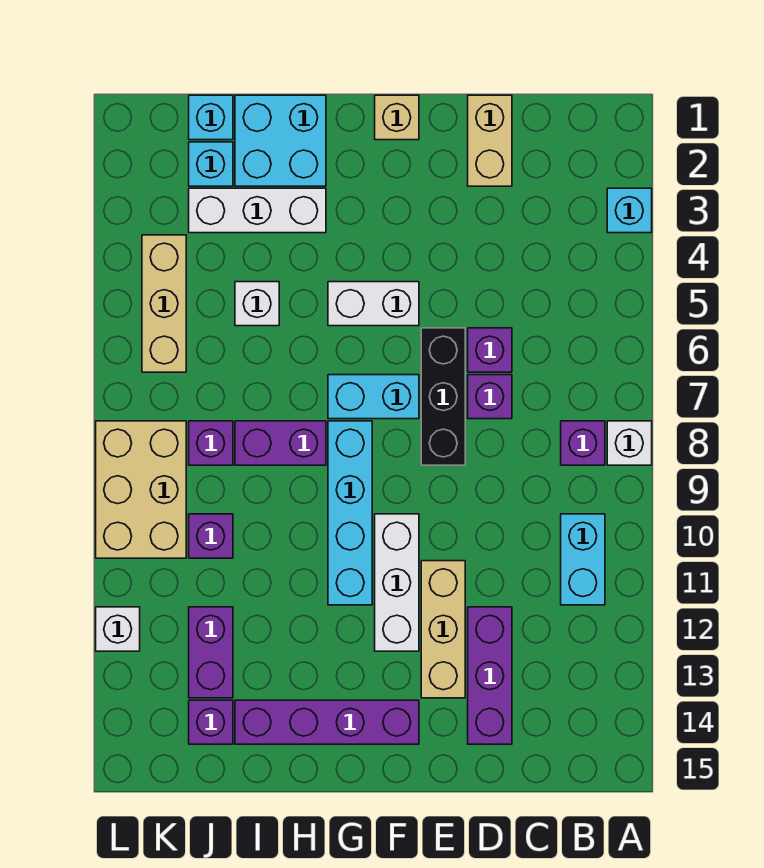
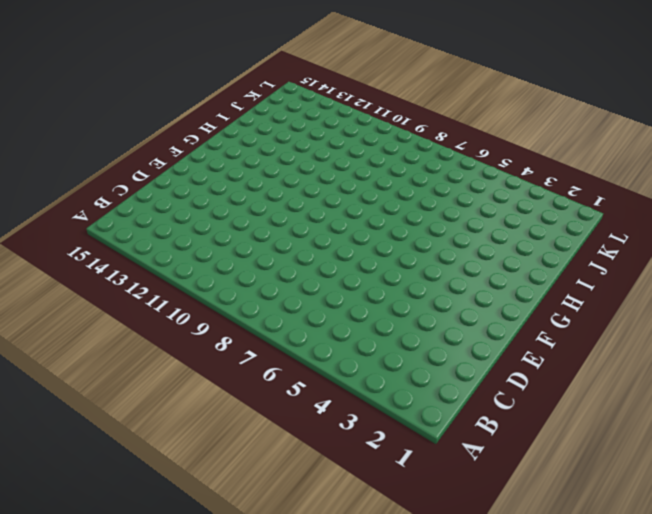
none -> cyan 1x1 brick [607,188,652,233]
none -> white 1x1 brick [607,421,652,465]
none -> purple 1x1 brick [561,421,605,465]

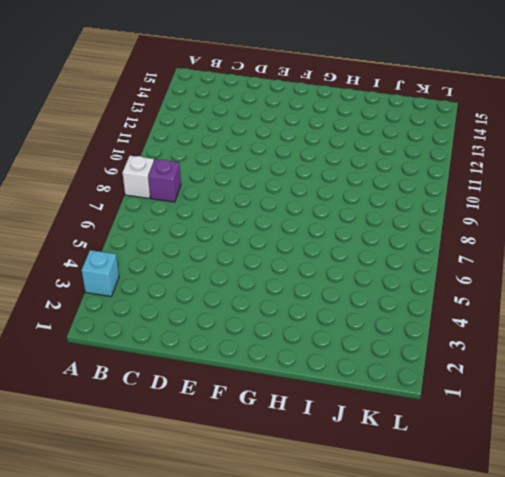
none -> cyan 1x2 brick [561,514,605,605]
none -> tan 1x2 brick [468,95,512,186]
none -> purple 1x1 brick [468,328,512,372]

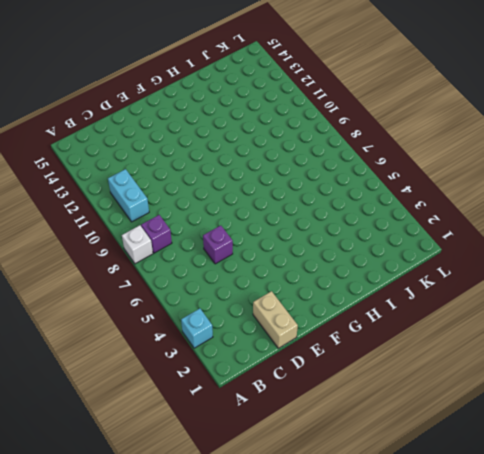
none -> purple 1x1 brick [468,375,512,419]
none -> purple 1x3 brick [468,607,512,744]
none -> black 1x3 brick [421,328,465,465]

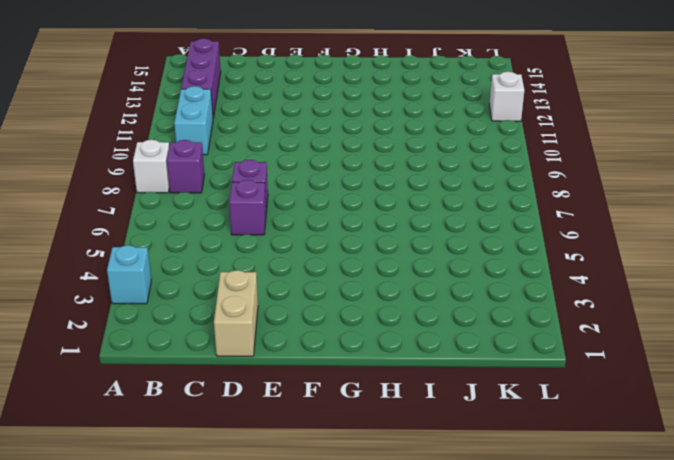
purple 1x3 brick [181,39,221,118] -> purple 1x3 brick moved to [468,607,512,744]
none -> black 1x3 brick [421,328,465,465]
none -> tan 1x3 brick [421,561,465,698]
none -> tan 1x1 brick [375,95,419,140]

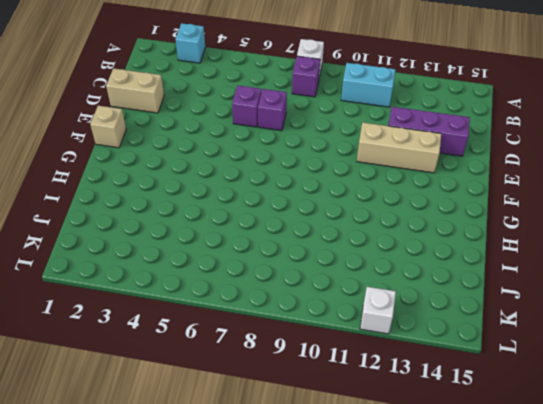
none -> black 1x3 brick [421,328,465,465]
none -> white 1x2 brick [328,282,419,326]
none -> cyan 1x2 brick [328,375,419,419]

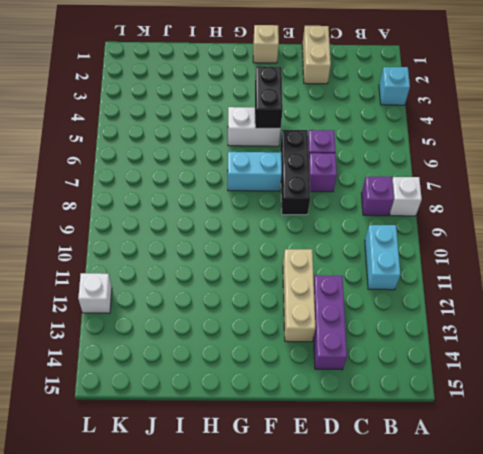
black 1x2 brick [255,66,283,129] -> none
none -> white 1x3 brick [375,514,419,651]
none -> purple 1x4 brick [235,700,419,744]
none -> cyan 1x4 brick [328,421,372,605]

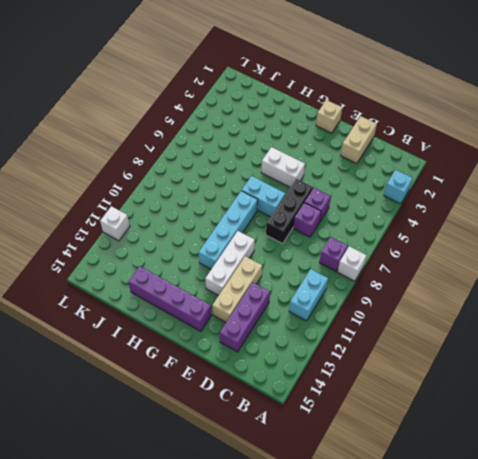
none -> cyan 2x2 brick [235,95,326,186]
none -> white 1x3 brick [189,188,326,233]
none -> purple 1x2 brick [235,421,326,465]

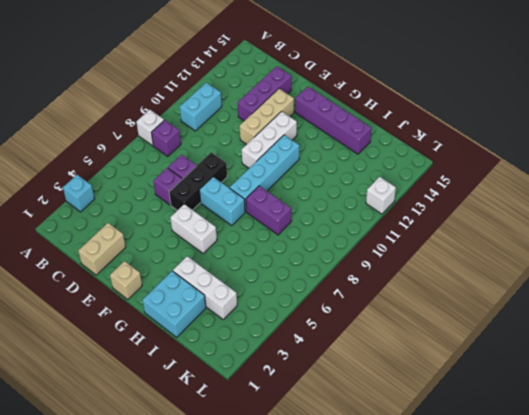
none -> white 1x1 brick [235,282,279,326]
none -> cyan 1x1 brick [189,95,233,140]
none -> cyan 1x1 brick [189,142,233,186]

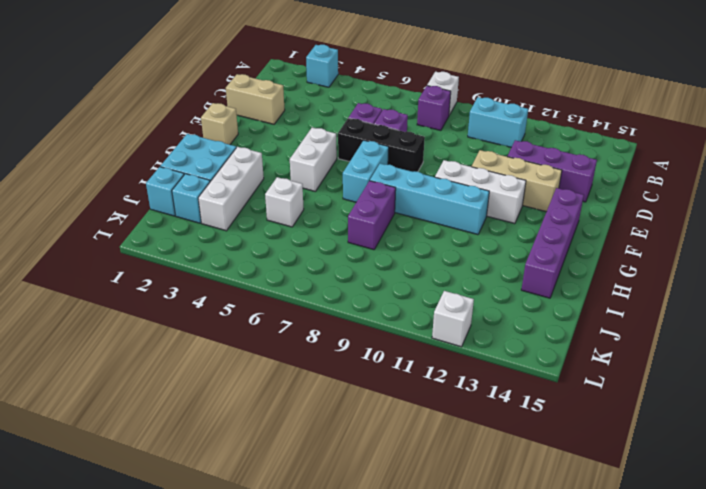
none -> purple 1x1 brick [189,421,233,465]
none -> purple 1x1 brick [189,514,233,558]
none -> purple 1x2 brick [189,607,233,698]

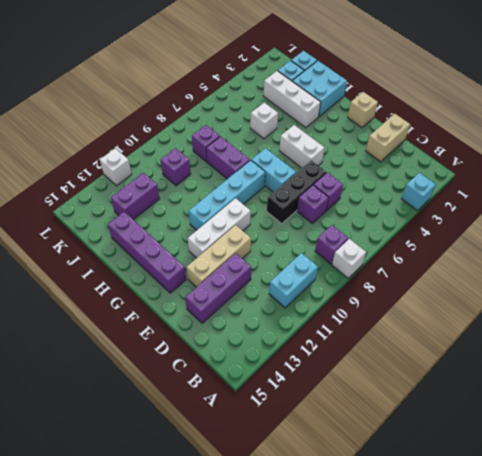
none -> purple 1x1 brick [189,700,233,744]
none -> tan 1x3 brick [142,235,186,372]
none -> tan 2x3 brick [96,421,186,558]

